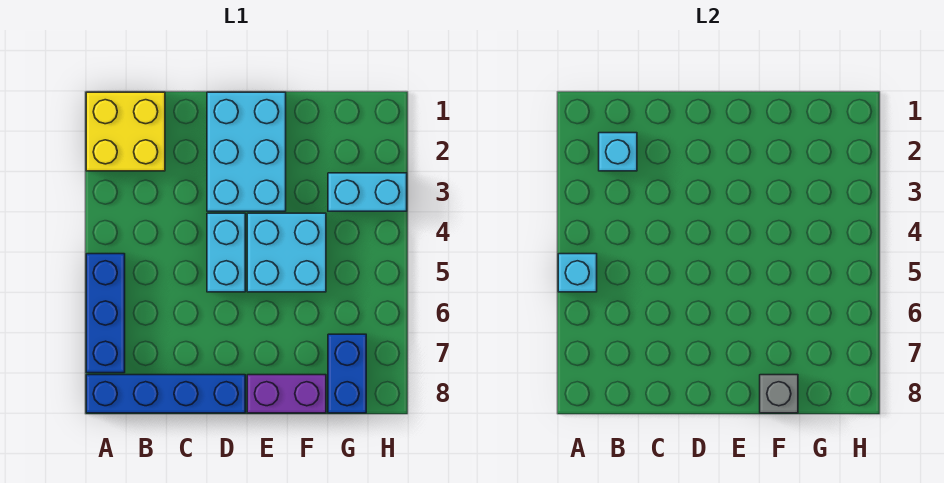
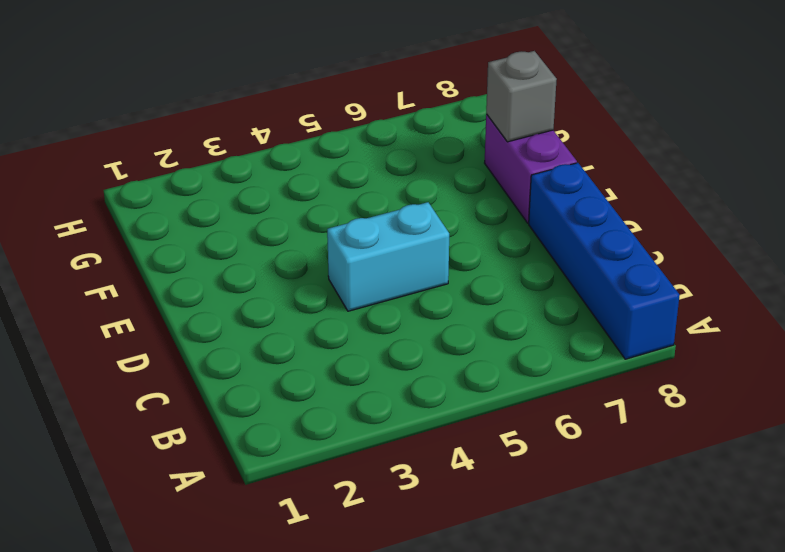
none -> yellow 2x2 brick [86,92,165,171]
none -> blue 1x3 brick [86,254,125,373]
none -> cyan 2x3 brick [207,92,286,211]

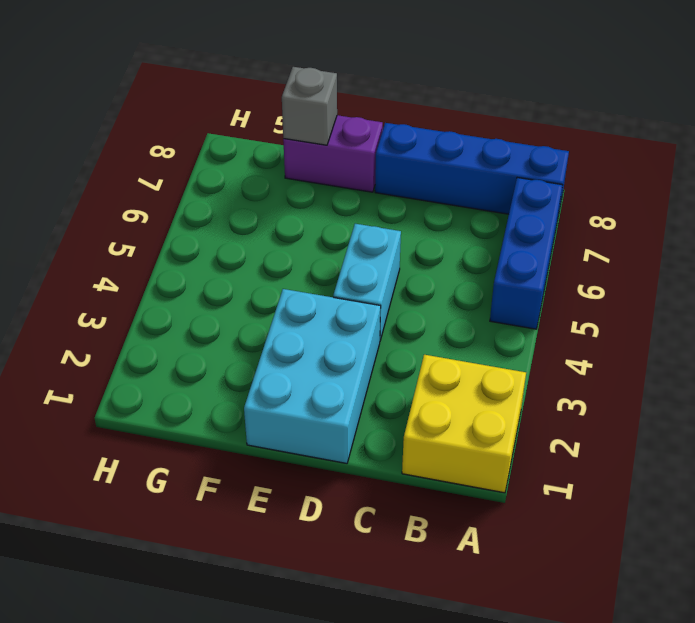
none -> cyan 2x2 brick [247,213,326,292]
none -> cyan 1x2 brick [328,173,407,211]
none -> blue 1x2 brick [328,334,366,413]

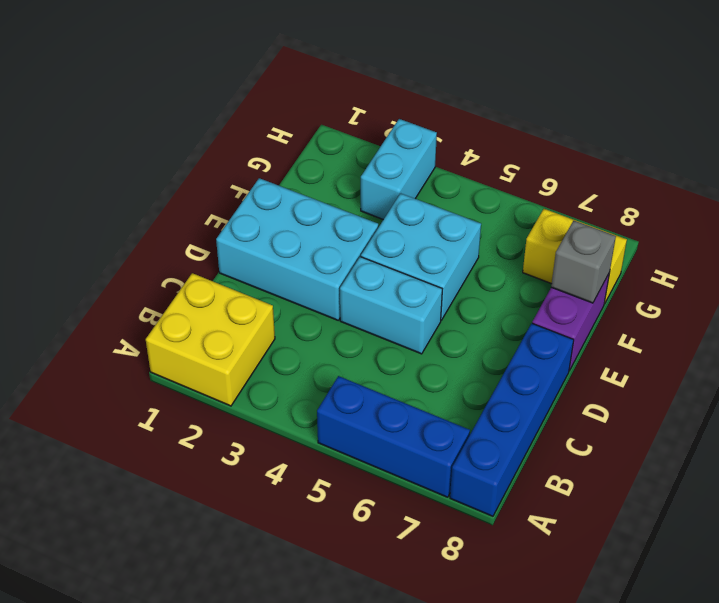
yellow 1x2 brick [523,209,627,304] -> blue 1x2 brick [328,334,366,413]
none -> cyan 1x1 brick [558,254,597,292]
none -> cyan 1x1 brick [599,133,637,171]

